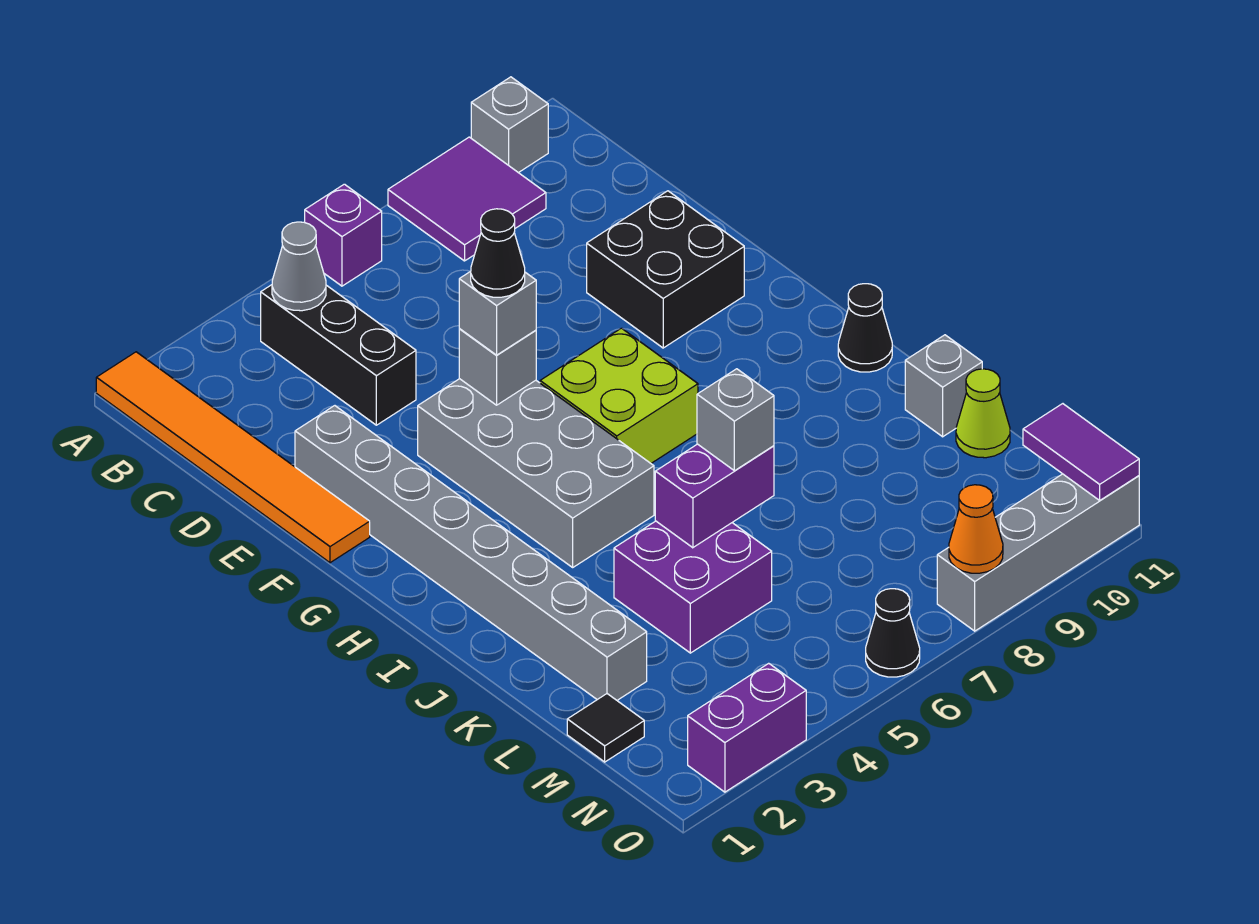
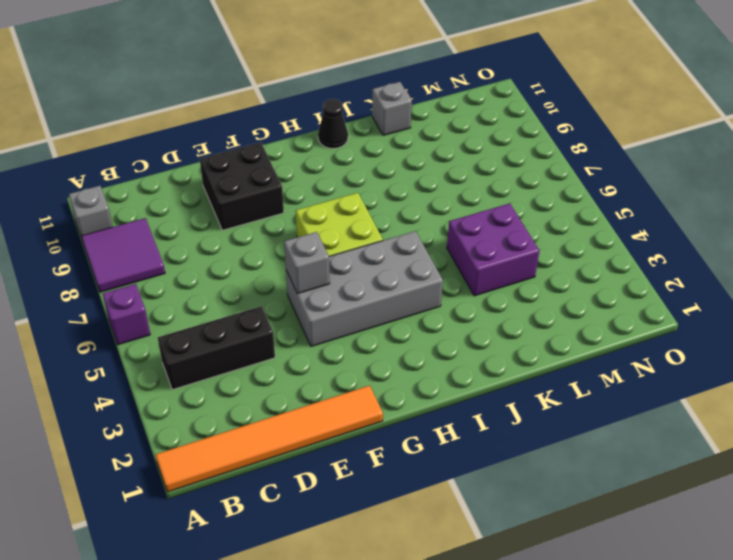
none -> grey 1x8 brick [295,406,647,700]
none -> lime 1x1 cone [956,369,1010,458]
none -> black 1x1 tile [567,694,644,762]

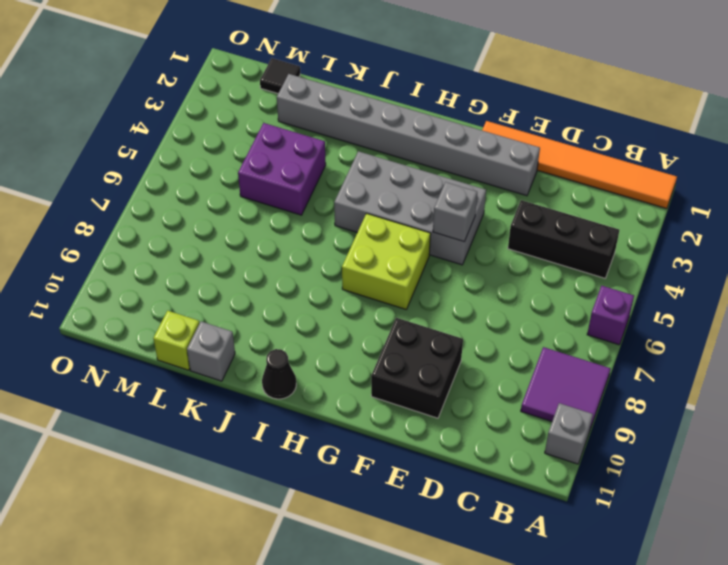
lime 1x1 brick [153,311,199,370] -> lime 1x1 cone [956,369,1010,458]
none -> purple 1x2 brick [688,663,806,792]
none -> black 1x1 cone [866,589,920,677]
none -> grey 1x4 brick [937,474,1139,631]

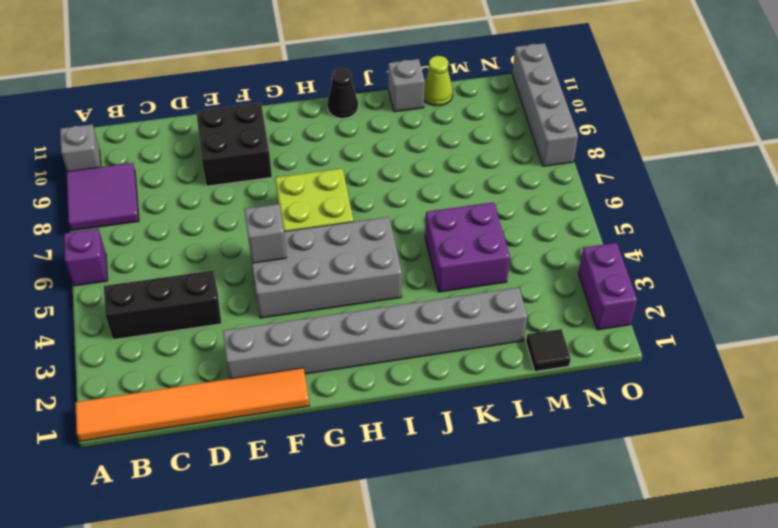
none -> black 1x1 cone [866,589,920,677]
none -> grey 1x1 cone [272,222,326,311]
none -> purple 1x2 brick [655,444,774,548]

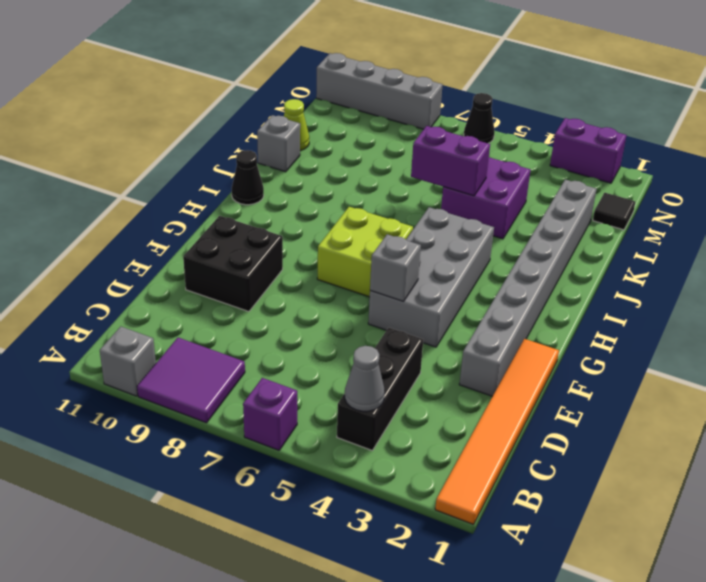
none -> purple 1x2 tile [1023,404,1139,500]
none -> orange 1x1 cone [949,485,1003,573]
none -> grey 1x1 brick [459,271,536,355]

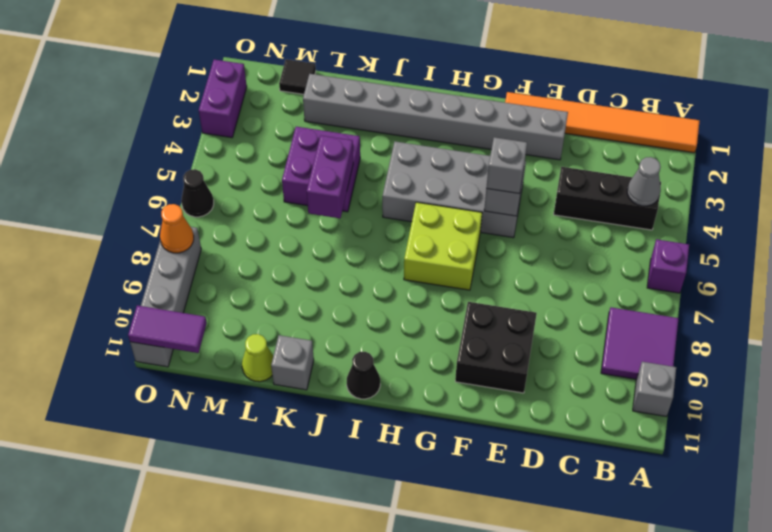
none -> grey 1x1 brick [697,369,774,471]
none -> black 1x1 cone [471,209,525,297]

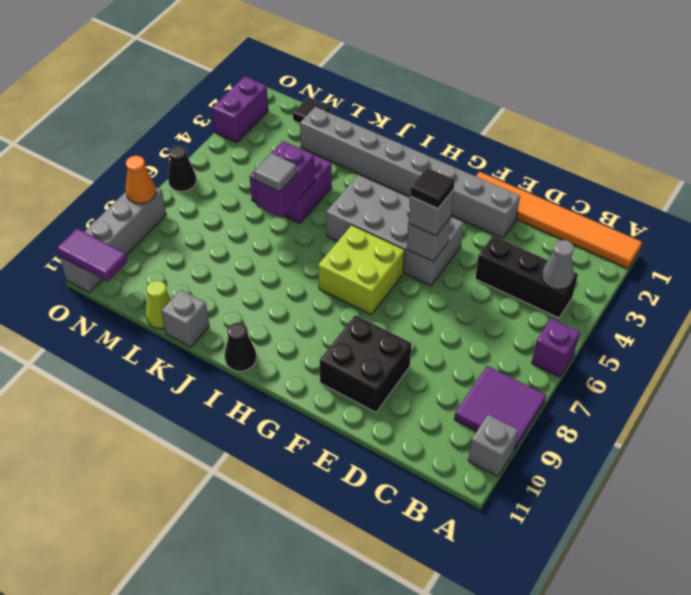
black 1x1 tile [410,168,455,209] -> black 1x1 cone [471,209,525,297]
grey 1x1 tile [254,153,297,192] -> grey 1x1 brick [697,369,774,471]

